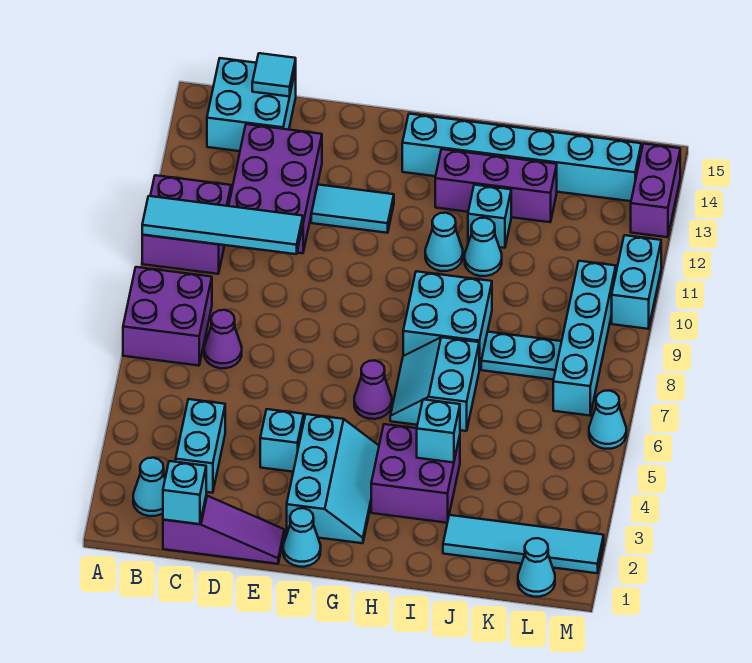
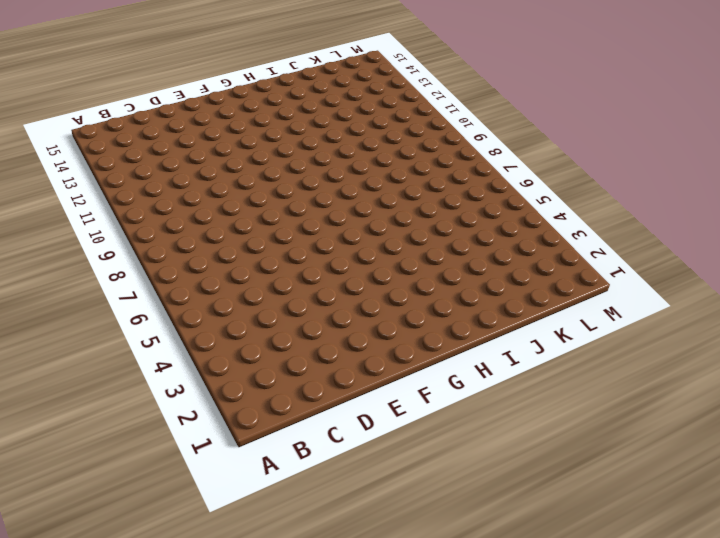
none -> purple 2x2 brick [123,267,212,366]
none -> purple 2x2 brick [142,175,231,274]
none -> cyan 1x1 cone [133,458,165,516]
none -> cyan 2x2 brick [207,58,296,151]

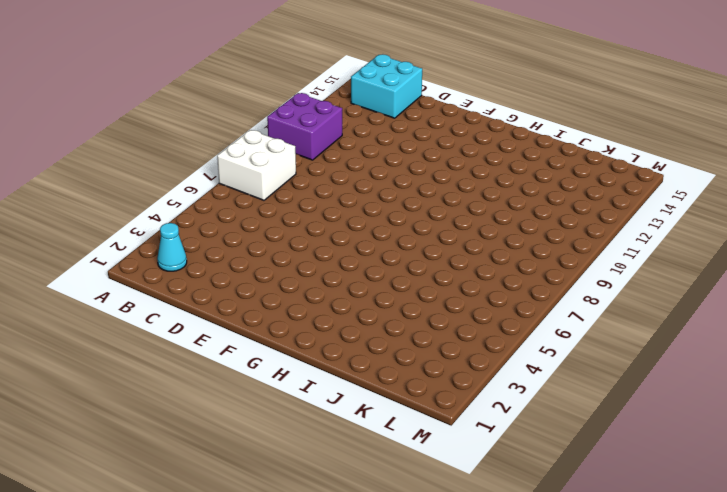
white 2x2 brick [217,130,296,200] -> purple 2x2 brick [123,267,212,366]
none -> purple 1x3 slope [163,496,284,564]
none -> cyan 1x2 brick [176,399,225,493]
none -> purple 1x1 cone [204,310,242,368]
none -> purple 2x3 brick [229,124,322,253]

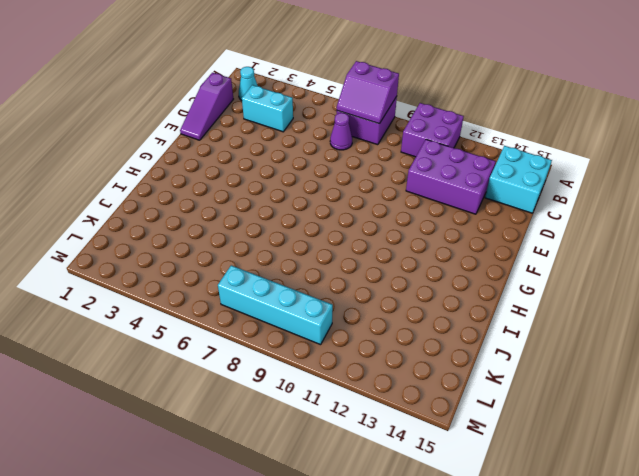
purple 2x2 slope [337,61,399,124] -> none
none -> cyan 1x1 brick [260,409,304,472]
none -> cyan 1x2 tile [311,185,394,233]
none -> cyan 1x1 cone [283,508,321,567]
none -> cyan 2x3 slope [287,414,379,543]

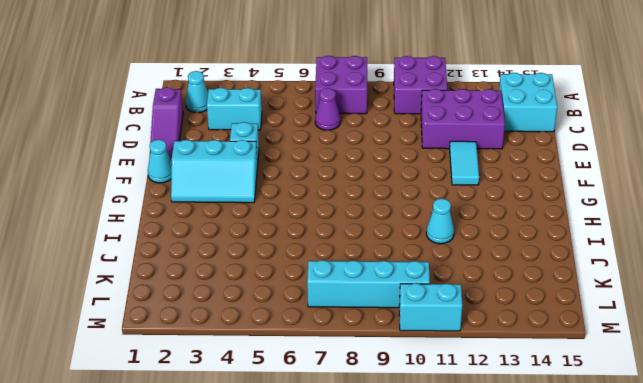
none -> purple 1x1 cone [354,360,392,419]
none -> cyan 1x6 brick [402,114,641,201]
none -> purple 2x2 brick [371,424,460,523]
none -> cyan 2x2 slope [390,337,479,431]

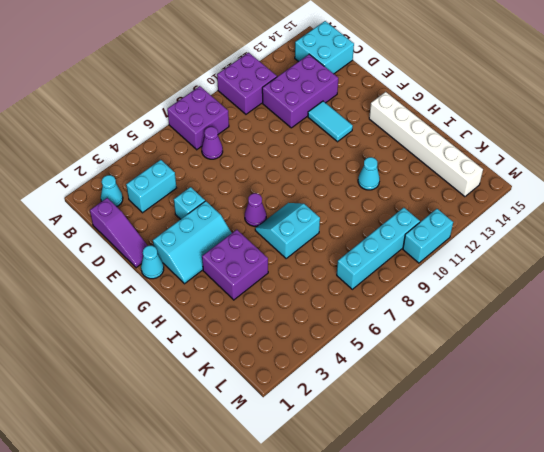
white 1x6 brick [369,92,483,197] -> cyan 1x6 brick [402,114,641,201]
none -> cyan 2x2 brick [403,271,492,370]
none -> cyan 1x1 cone [425,213,463,271]
none -> purple 1x3 brick [435,149,557,222]
none -> cyan 1x1 brick [468,185,511,248]

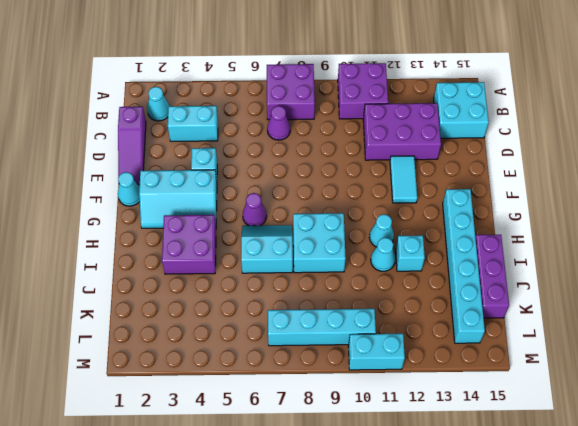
purple 1x3 brick [475,235,509,318] -> purple 1x3 brick moved to [435,149,557,222]
none -> cyan 1x4 tile [443,515,604,573]
none -> cyan 1x2 plate [481,332,562,380]
none -> cyan 1x1 cone [518,538,555,597]
none -> cyan 1x1 cone [589,390,626,449]

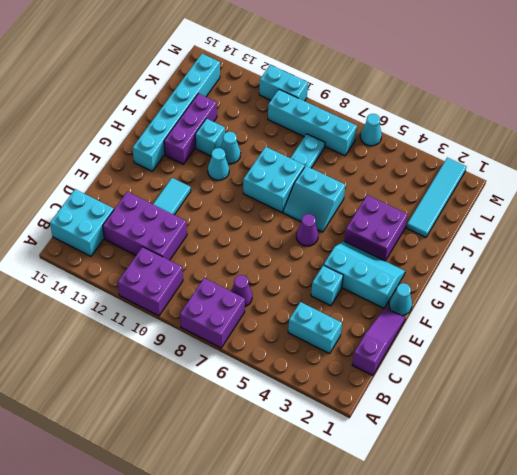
none -> cyan 1x1 cone [133,458,165,516]
none -> cyan 1x1 cone [518,538,555,597]
none -> purple 1x2 brick [631,144,680,237]
none -> cyan 1x4 tile [142,196,303,254]

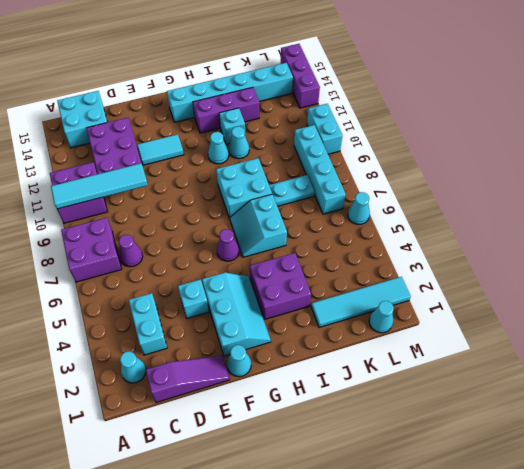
purple 1x3 brick [281,44,320,108] -> purple 1x2 brick [631,144,680,237]
none -> cyan 1x1 brick [163,461,206,524]
none -> cyan 1x1 tile [252,53,296,97]
none -> cyan 1x1 brick [417,399,460,463]

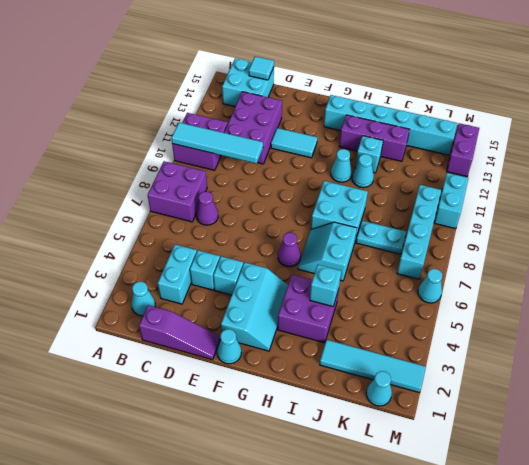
cyan 1x1 brick [190,250,220,290] -> cyan 1x1 brick moved to [163,461,206,524]

